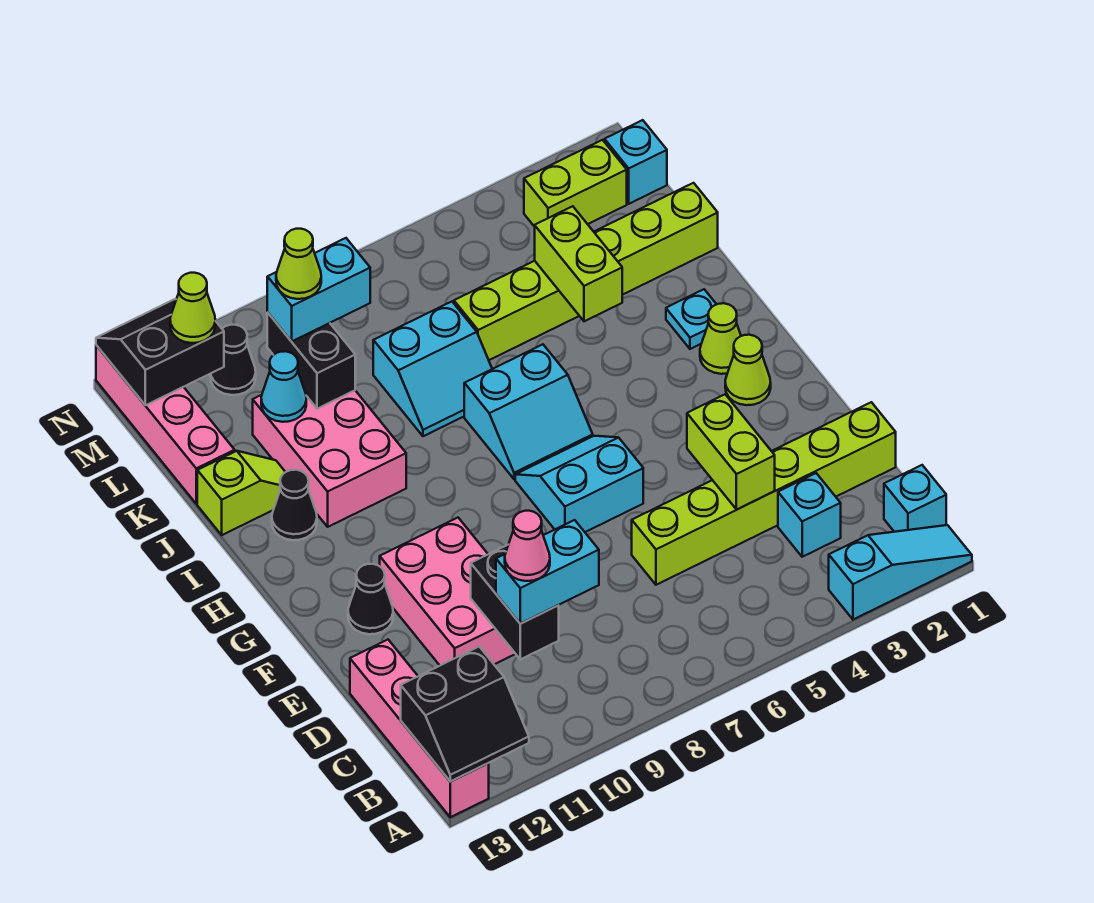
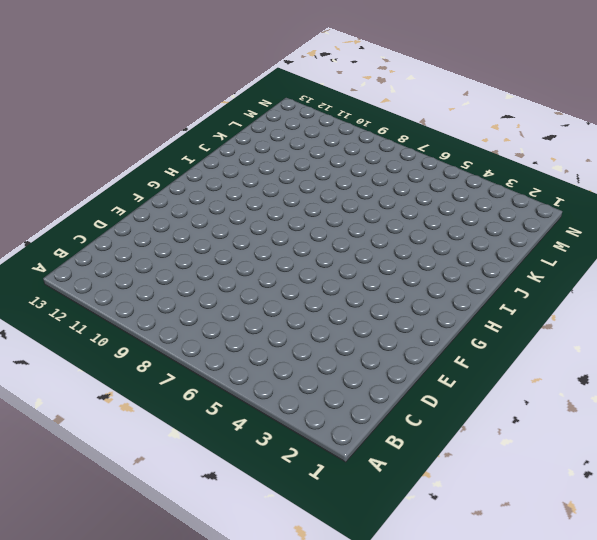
none -> cyan 1x3 slope [829,525,972,620]
none -> pink 1x4 brick [350,640,489,817]
none -> cyan 1x1 brick [884,465,946,532]
none -> cyan 1x1 brick [778,473,841,557]

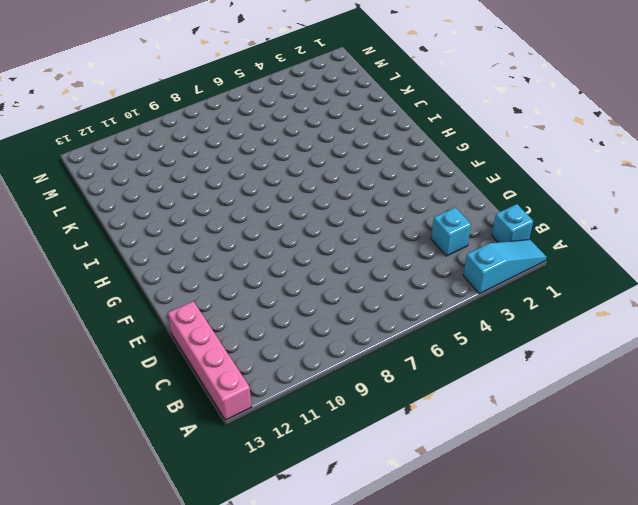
none -> lime 1x6 brick [632,402,896,585]
none -> pink 2x3 brick [380,518,515,665]
none -> cyan 2x2 slope [515,436,643,532]
none -> black 1x1 cone [348,564,393,634]

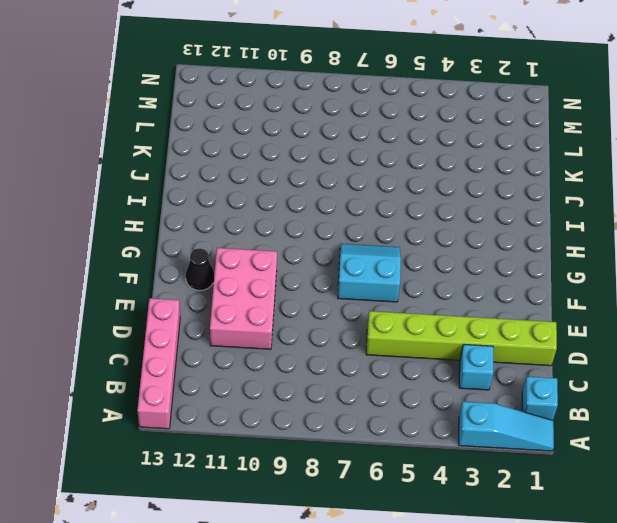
none -> lime 1x1 cone [725,335,771,405]
none -> lime 1x1 cone [700,303,741,374]
none -> cyan 2x2 slope [464,344,593,479]
none -> cyan 1x1 plate [666,289,716,349]

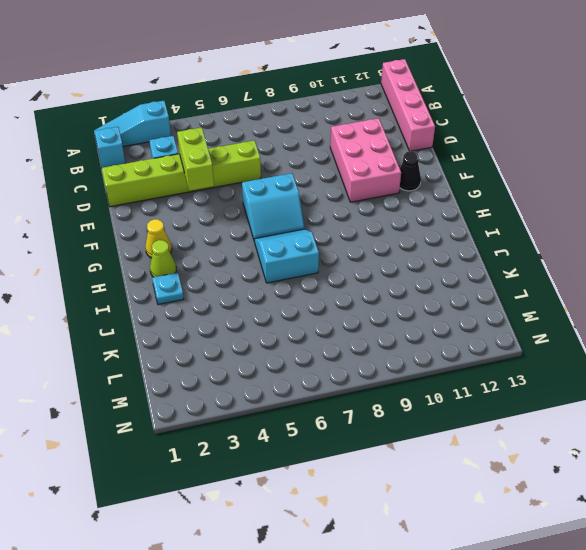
yellow 1x1 cone [146,219,172,258] -> lime 1x1 cone [725,335,771,405]
none -> pink 2x3 brick [253,391,406,527]
none -> black 1x1 cone [272,470,317,540]
none -> cyan 2x2 slope [373,302,492,436]
none -> lime 1x2 slope [197,451,285,535]

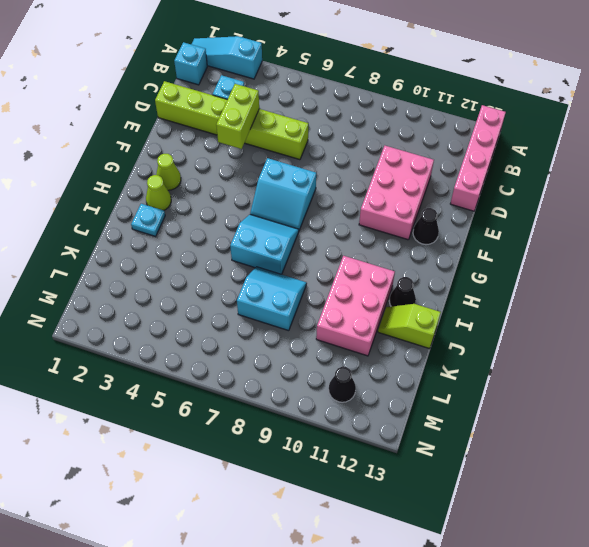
none -> lime 1x6 brick [454,183,718,360]
none -> pink 1x4 brick [96,345,235,504]
none -> cyan 1x1 brick [605,120,667,204]
none -> lime 1x2 brick [524,140,627,227]

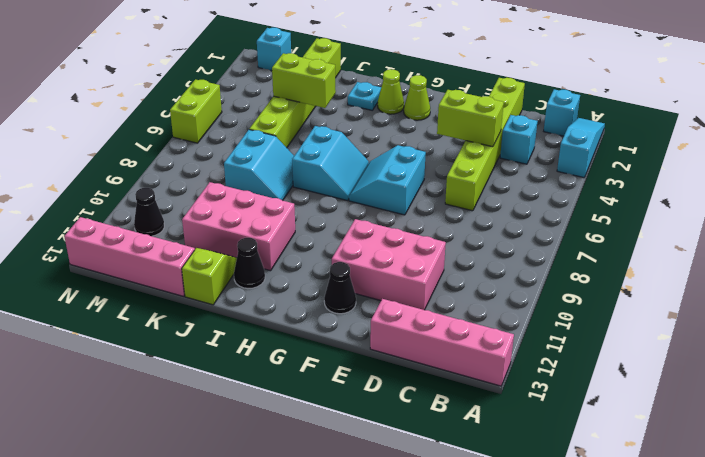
lime 1x2 brick [170,79,222,143] -> lime 1x2 brick moved to [524,140,627,227]
none -> black 2x2 slope [401,647,529,782]
none -> black 1x2 brick [471,545,559,659]
none -> black 1x2 brick [267,313,355,409]
none -> cyan 1x1 cone [261,351,306,422]

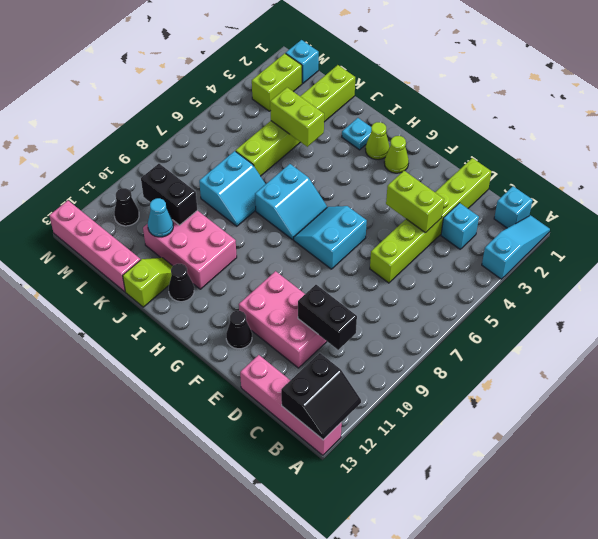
none -> black 2x2 slope [96,299,224,405]
none -> cyan 1x2 brick [496,520,599,623]
none -> cyan 1x2 brick [267,238,370,341]
none -> lime 1x1 cone [170,273,215,343]

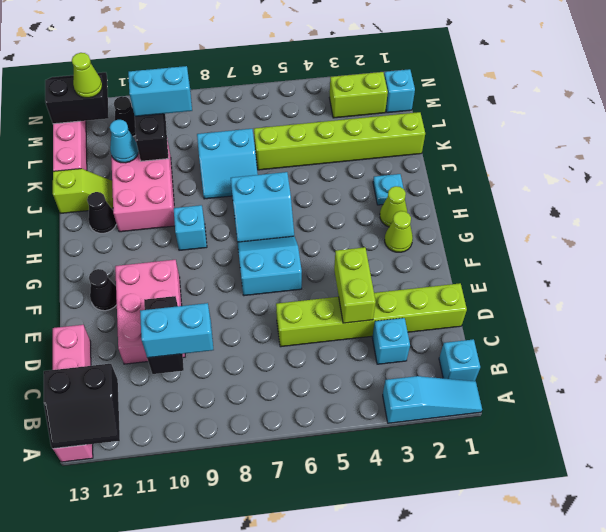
cyan 1x1 brick [174,205,207,250] -> none
none -> lime 1x2 brick [535,206,622,321]
none -> pink 1x1 cone [505,511,550,581]
none -> lime 1x1 cone [276,229,321,299]

